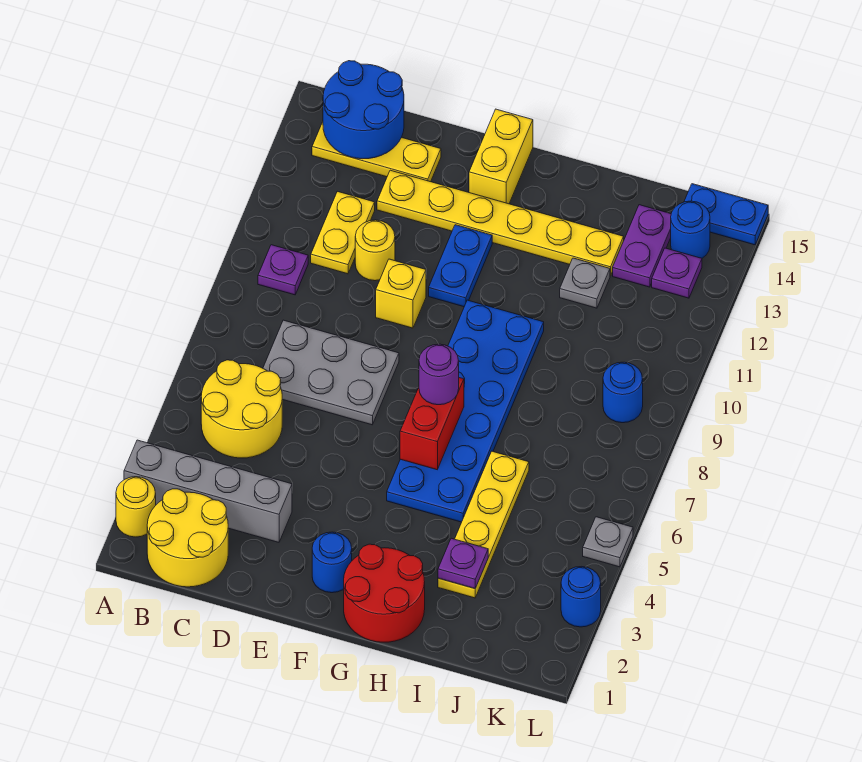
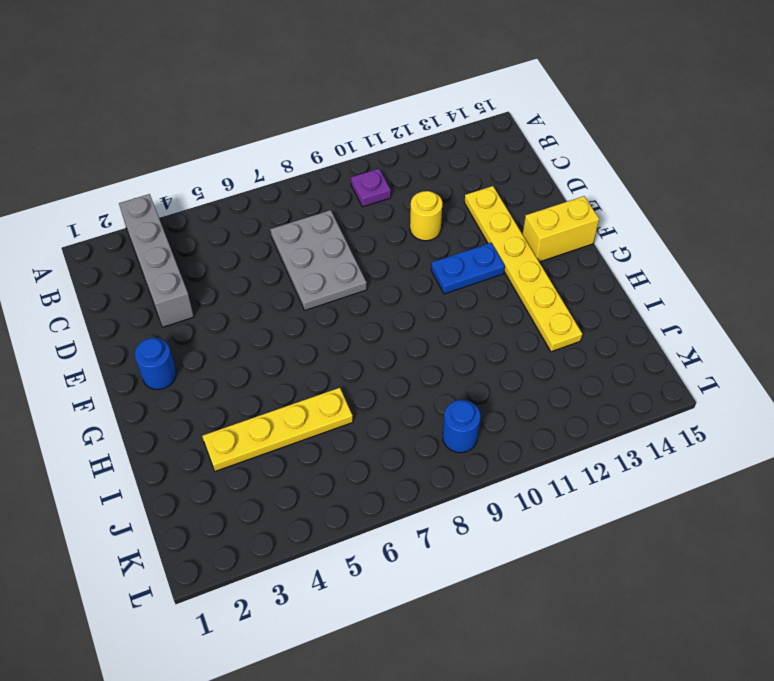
none -> yellow 1x1 round brick [116,477,156,537]
none -> yellow 2x2 round brick [147,489,228,587]
none -> yellow 2x2 round brick [201,360,282,458]

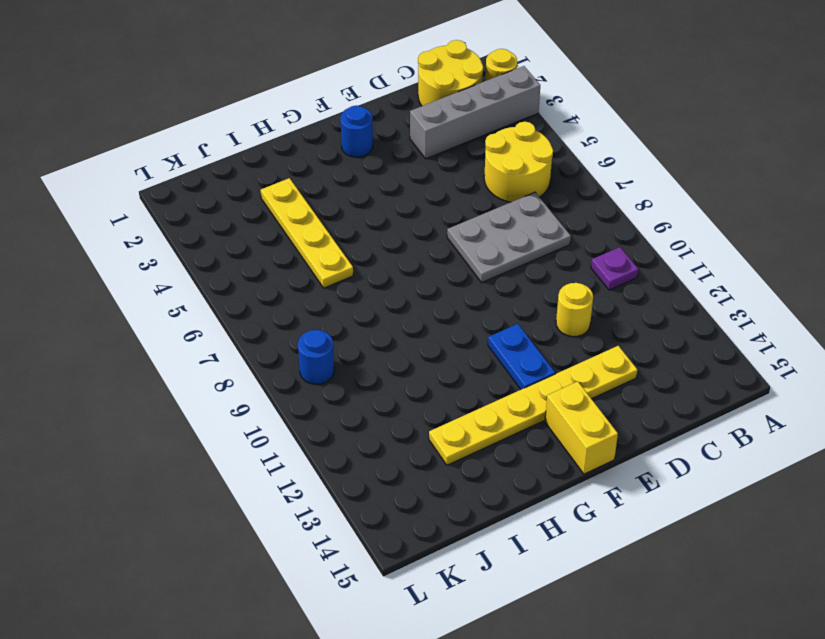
none -> yellow 1x3 plate [312,122,441,182]
none -> yellow 1x2 plate [311,191,375,274]
none -> yellow 1x1 brick [376,259,426,328]

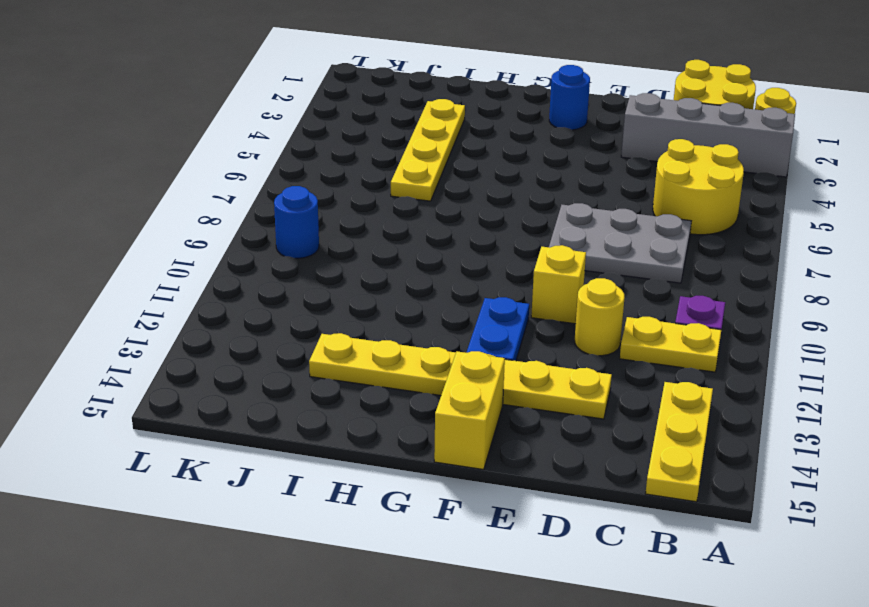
yellow 1x2 plate [620,317,721,372] -> yellow 1x2 plate turned to [311,191,375,274]
yellow 1x3 plate [645,382,713,502] -> yellow 1x3 plate turned to [312,122,441,182]
none -> red 2x2 round brick [344,544,425,642]
none -> blue 2x6 plate [387,300,544,522]
none -> grey 1x1 plate [560,258,610,308]

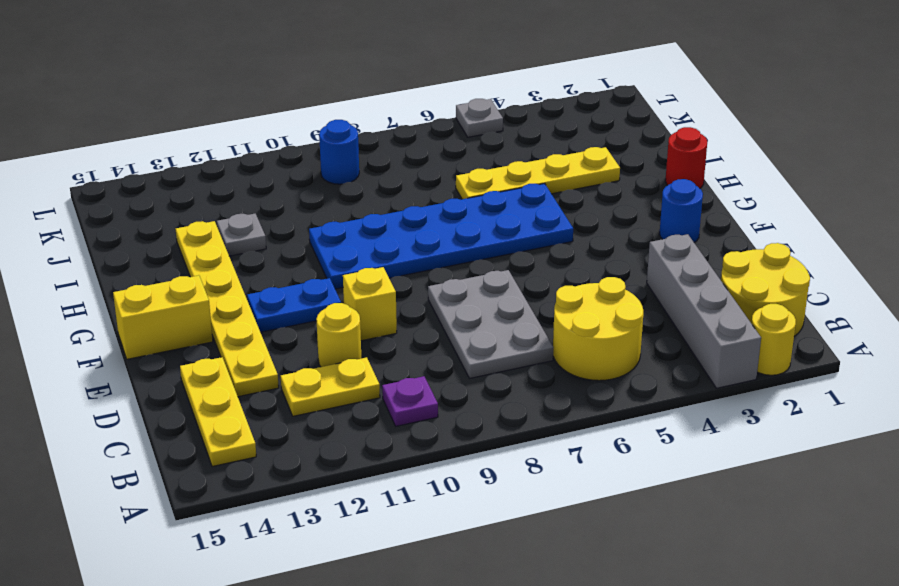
red 1x1 round brick [665,127,707,188] -> red 2x2 round brick [344,544,425,642]
none -> purple 1x2 plate [613,205,671,287]
none -> purple 1x1 plate [652,248,702,298]
none -> blue 1x1 round brick [671,201,710,258]

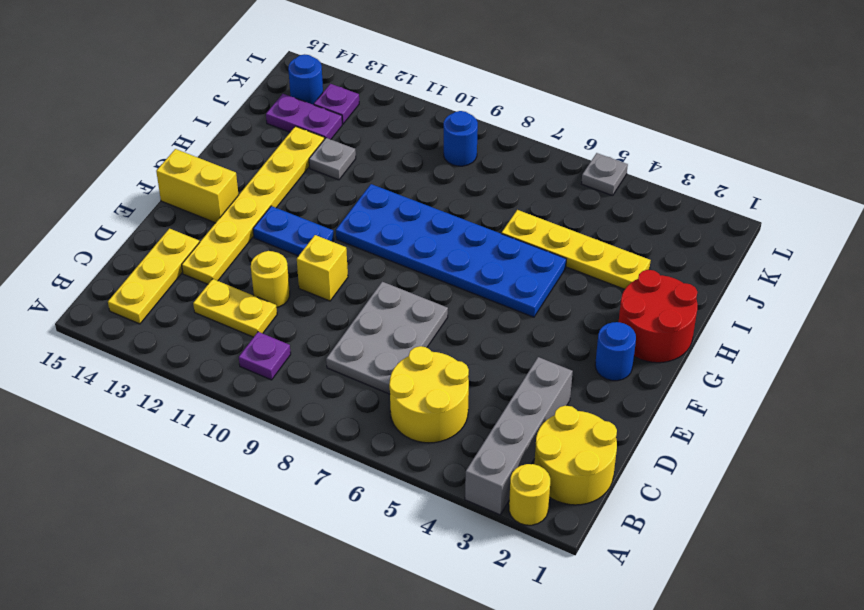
none -> blue 1x2 plate [684,184,768,245]
none -> blue 1x1 round brick [561,567,601,627]
none -> blue 2x2 round brick [323,61,404,159]

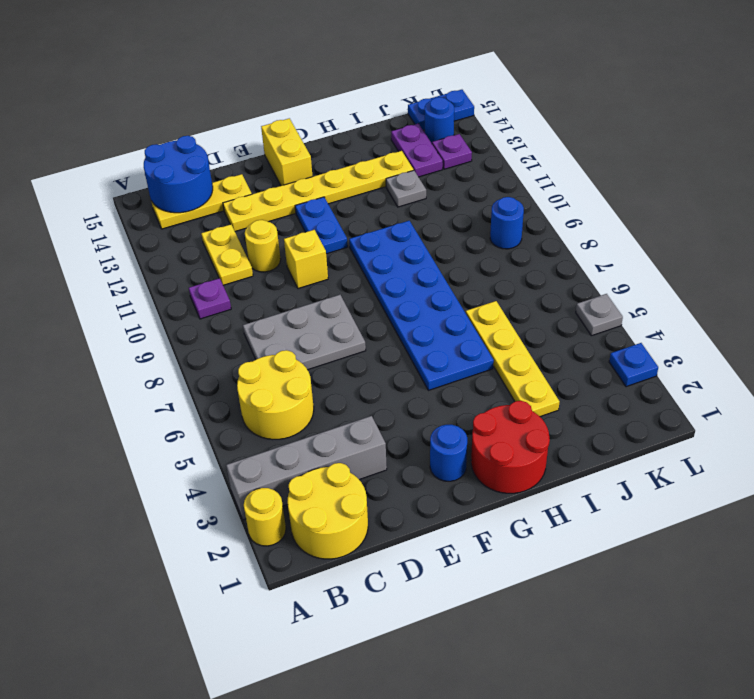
blue 1x1 plate [609,343,658,387] -> blue 1x1 round brick [561,567,601,627]
none -> red 1x2 brick [400,378,464,470]
none -> purple 1x1 plate [438,538,488,589]
none -> purple 1x1 round brick [419,344,459,405]

